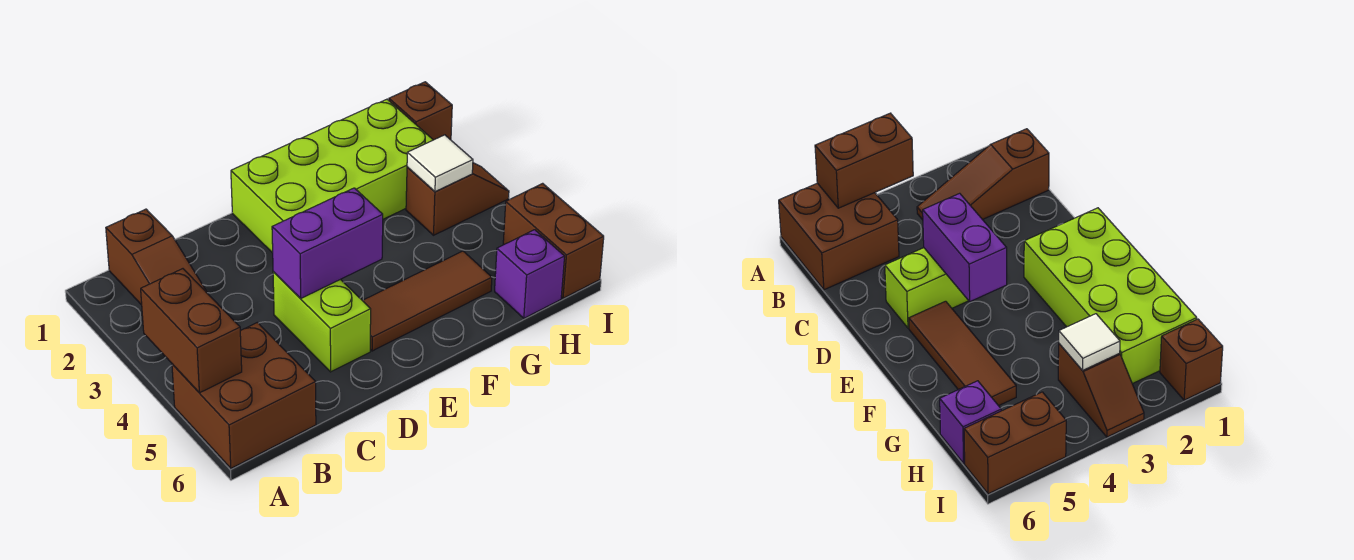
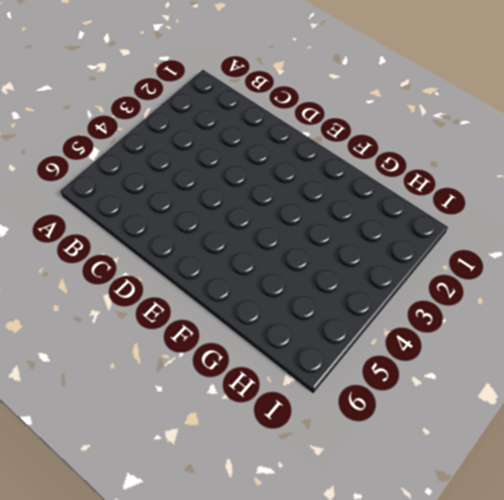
none -> brown 2x2 brick [172,322,316,468]
none -> brown 1x3 slope [106,209,208,305]
none -> lime 1x2 brick [273,272,371,372]

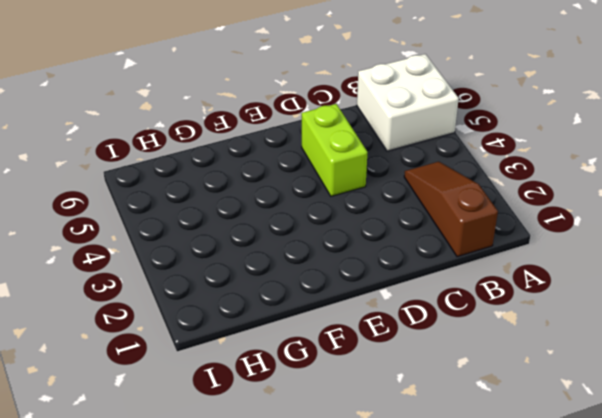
white 2x2 brick [357,54,459,151] -> brown 2x2 brick [172,322,316,468]
none -> lime 2x4 brick [231,99,433,253]
none -> brown 1x3 tile [362,251,492,351]
none -> brown 1x2 slope [406,163,509,235]

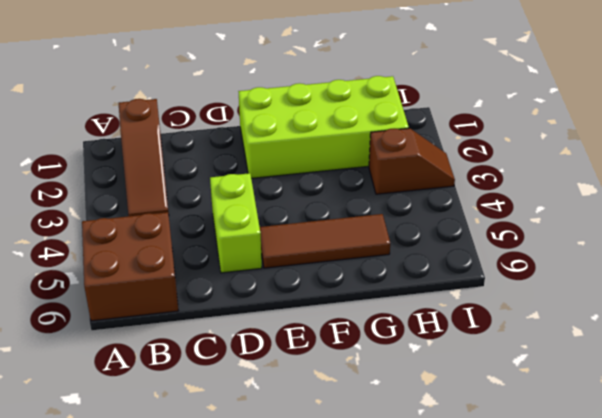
none -> purple 1x1 brick [495,230,565,318]
none -> brown 1x1 brick [389,82,452,140]
none -> brown 1x2 brick [503,183,604,298]

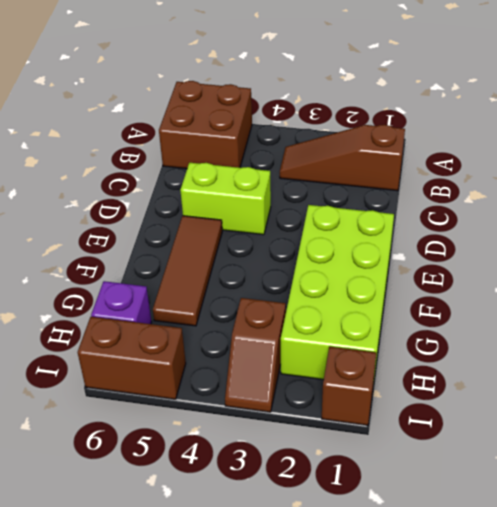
none -> brown 1x2 brick [141,269,242,393]
none -> purple 1x2 brick [272,188,383,298]
none -> white 1x1 tile [407,135,473,192]

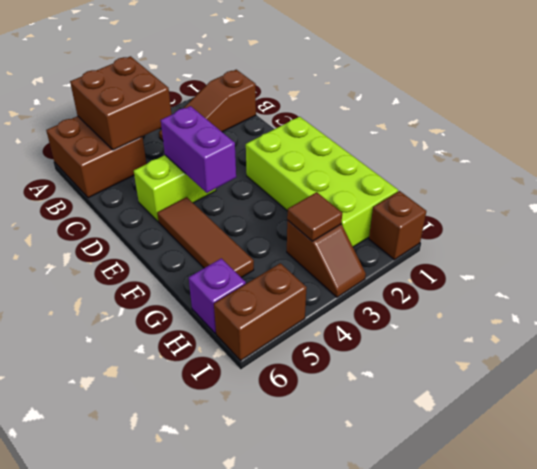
brown 2x2 brick [70,56,172,150] -> brown 1x2 brick [141,269,242,393]
brown 1x1 tile [287,192,342,241] -> white 1x1 tile [407,135,473,192]

